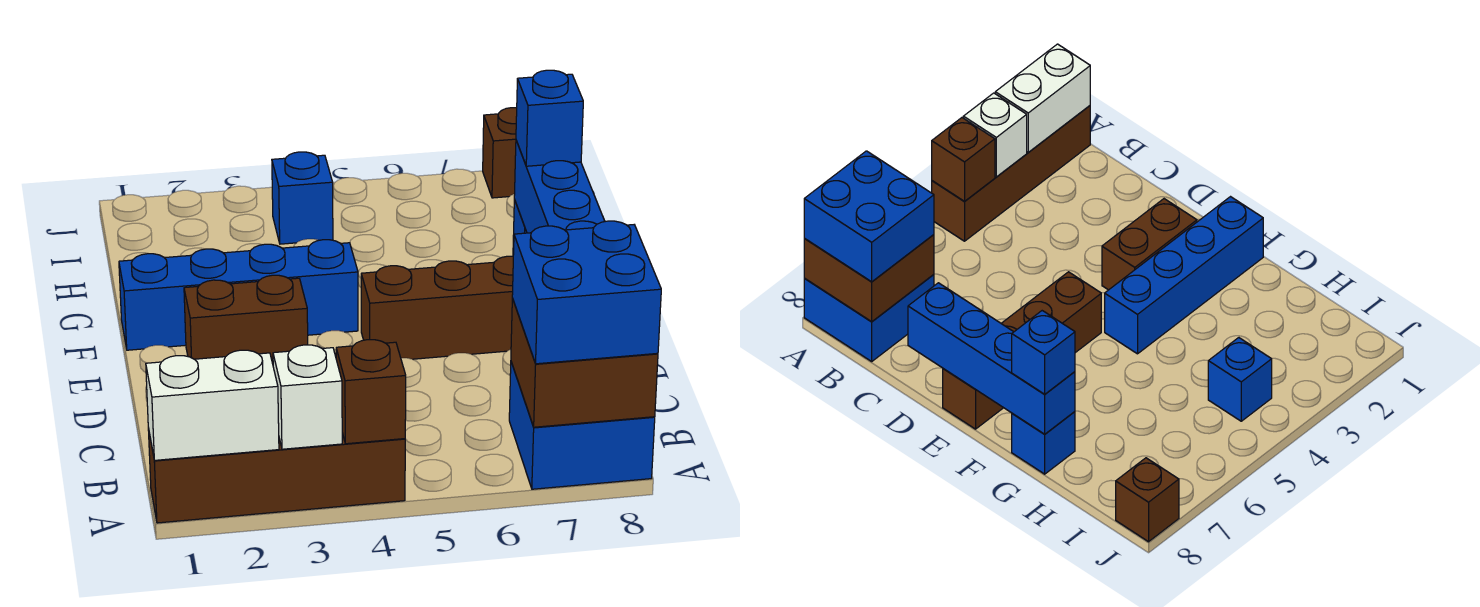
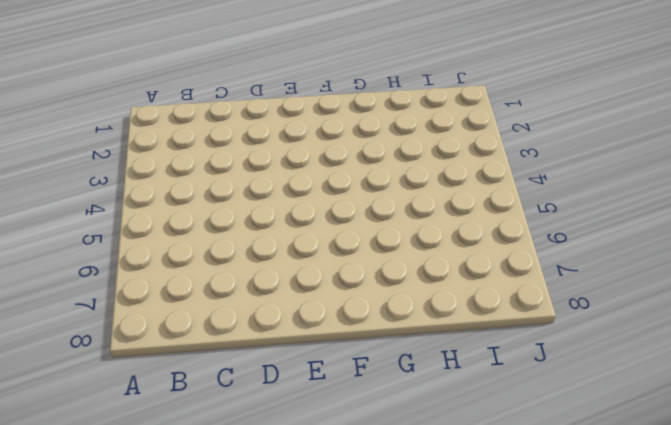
none -> brown 1x4 brick [148,428,405,523]
none -> blue 2x2 brick [509,362,655,489]
none -> brown 1x2 brick [184,275,308,364]

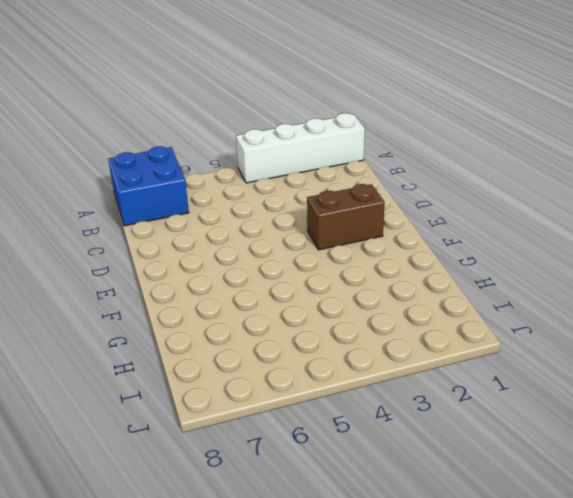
white 1x4 brick [236,113,365,183] -> brown 1x4 brick [148,428,405,523]
none -> brown 1x4 brick [361,256,513,359]
none -> blue 1x4 brick [119,240,358,350]
none -> blue 1x1 brick [1012,412,1075,474]

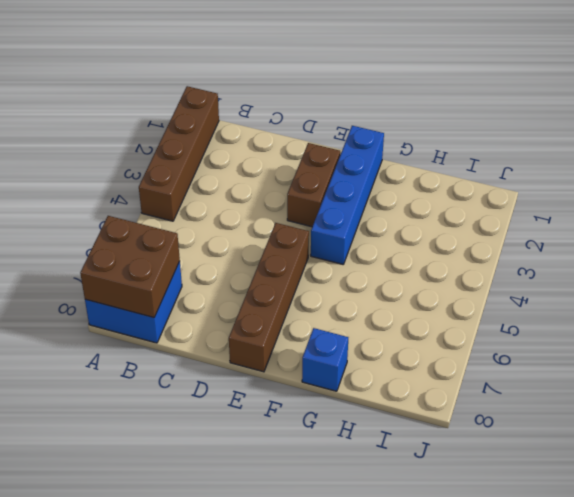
none -> blue 1x1 brick [272,152,333,244]
none -> brown 1x1 brick [483,108,517,198]
none -> white 1x2 brick [146,350,279,460]

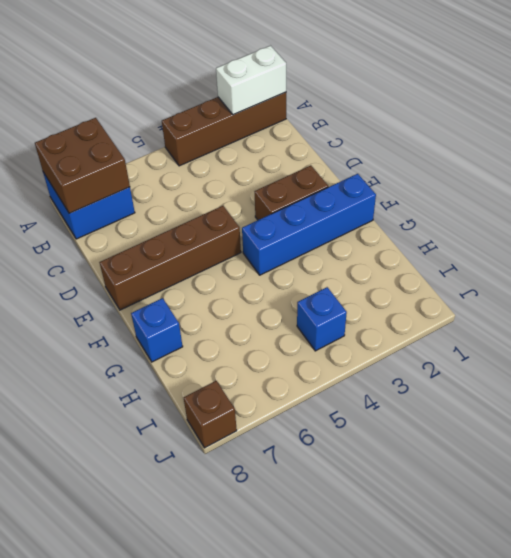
none -> white 1x1 brick [273,345,342,449]
none -> brown 1x1 brick [336,340,406,444]
none -> blue 1x4 brick [514,141,605,233]

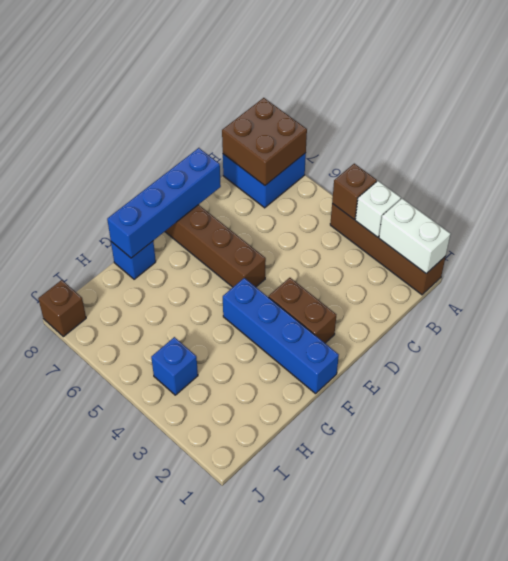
none -> blue 2x2 brick [512,221,661,364]
none -> blue 1x1 brick [516,70,583,166]

